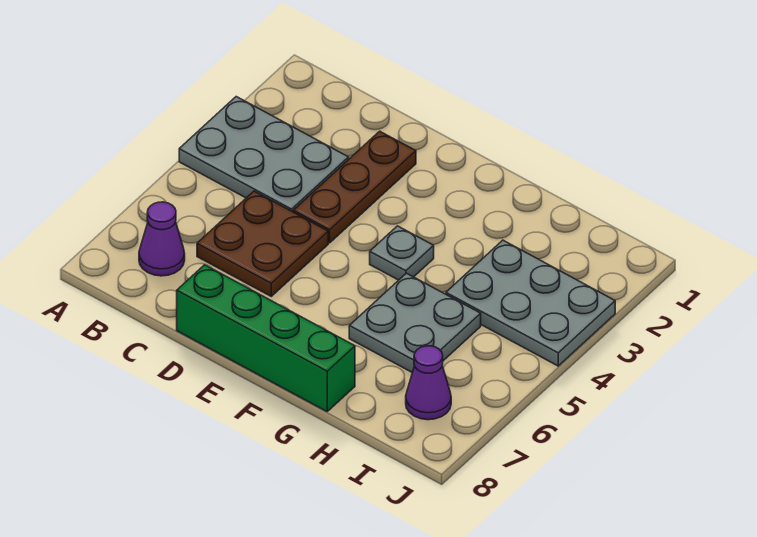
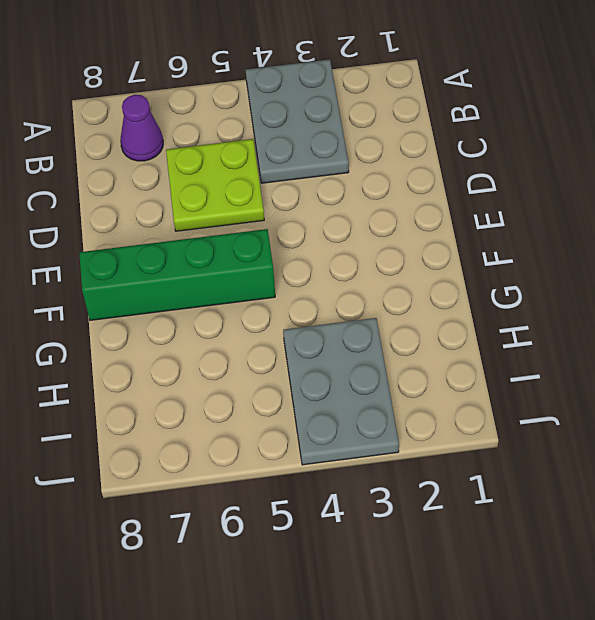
lime 2x2 plate [166,139,264,231] -> brown 2x2 plate [197,191,328,296]
green 1x4 brick [79,229,275,320] -> green 1x4 brick turned to [177,265,355,411]
none -> brown 1x3 plate [293,131,416,243]
none -> grey 1x1 plate [370,226,434,280]

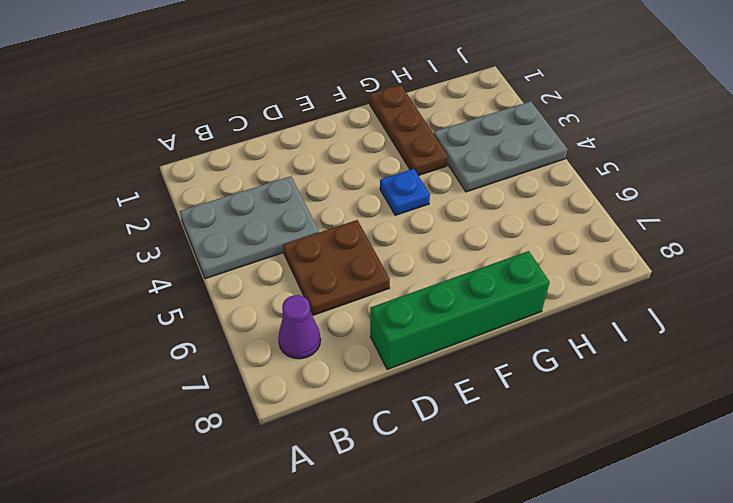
blue 1x1 plate [380,169,430,215] -> grey 1x1 plate [370,226,434,280]
brown 1x3 plate [370,85,448,176] -> brown 1x3 plate moved to [293,131,416,243]
none -> grey 2x2 plate [349,273,481,373]
none -> purple 1x1 cone [406,346,451,420]

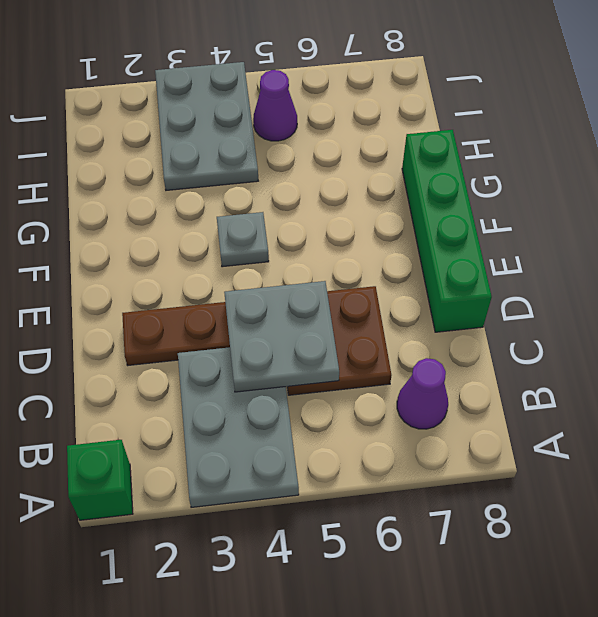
green 1x1 brick [67,440,133,520] -> none
grey 2x2 plate [224,281,339,392] -> grey 2x2 plate moved to [349,273,481,373]
purple 1x1 cone [253,70,297,141] -> purple 1x1 cone moved to [406,346,451,420]

